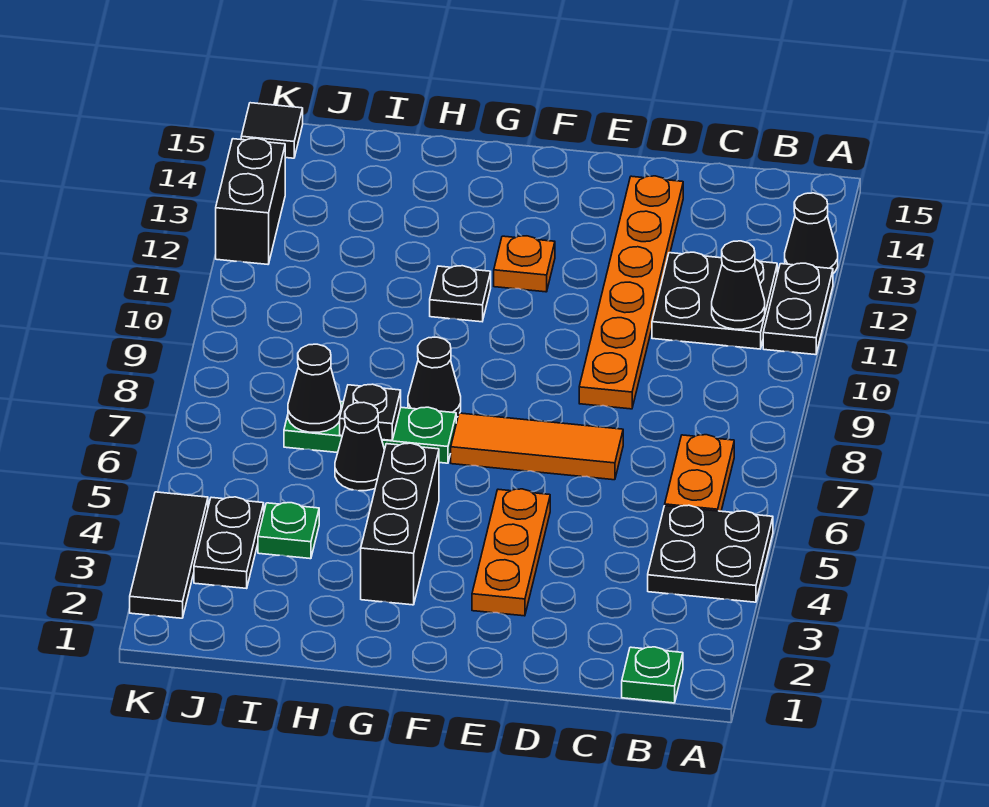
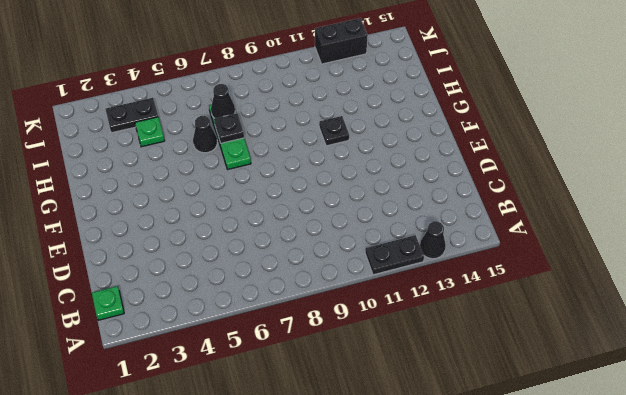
none -> black 2x2 plate [648,505,773,602]
none -> orange 1x2 plate [665,435,734,511]
none -> black 2x2 plate [652,252,777,349]

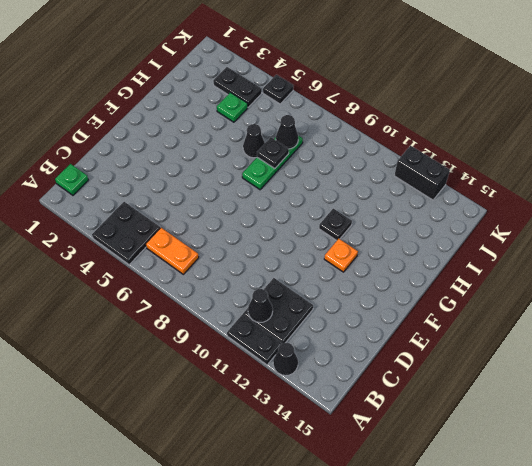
black 1x1 plate [263,75,294,104] -> none
none -> orange 1x3 tile [451,413,623,480]
none -> orange 1x6 plate [579,176,683,409]
none -> orange 1x3 plate [472,489,550,616]

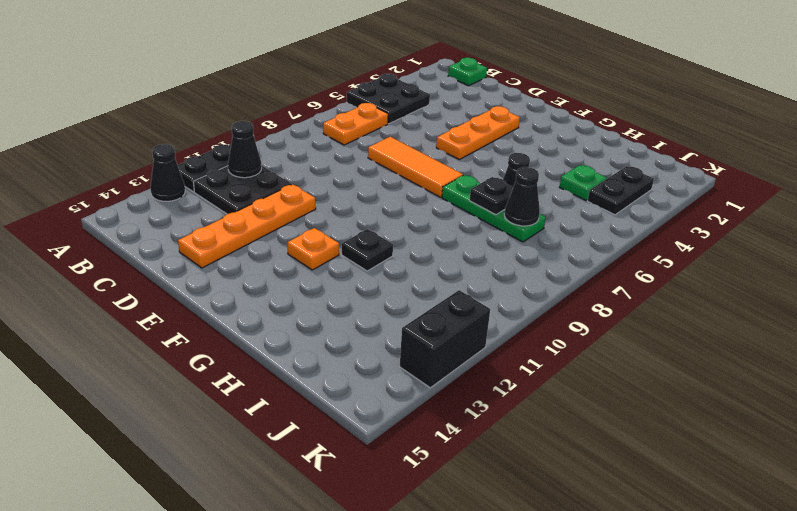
orange 1x4 plate [178,184,316,268] -> orange 1x6 plate [579,176,683,409]
none -> black 1x3 brick [361,443,439,605]
none -> black 1x1 cone [408,337,461,418]
none -> black 1x3 tile [130,492,208,618]

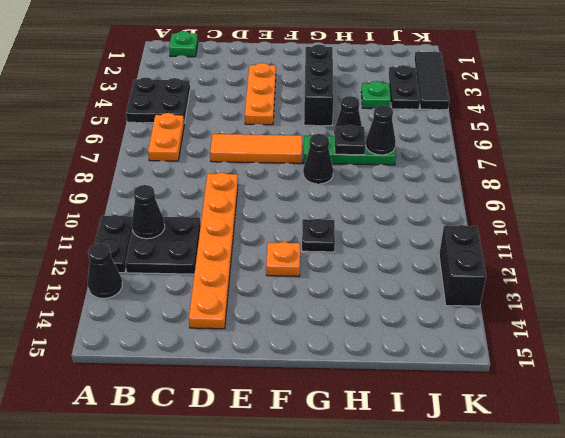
none -> black 1x1 tile [241,103,303,158]

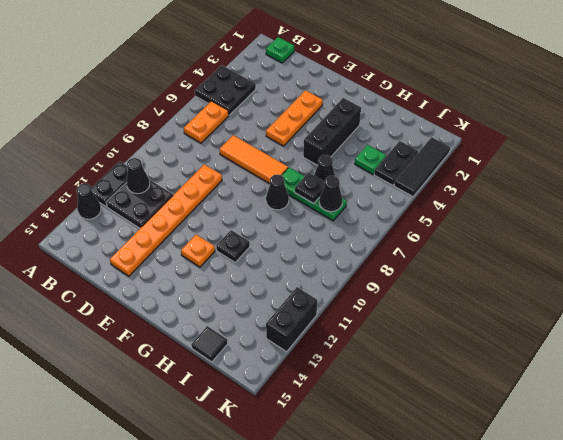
black 1x1 tile [191,326,228,362] -> black 1x1 tile moved to [241,103,303,158]

